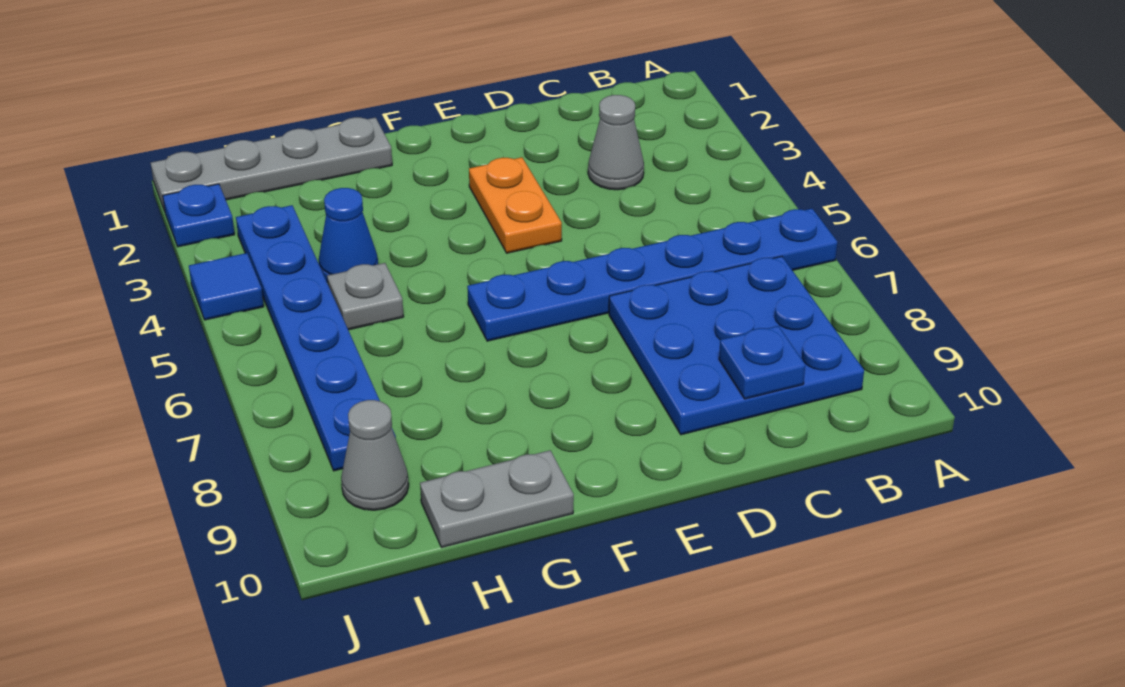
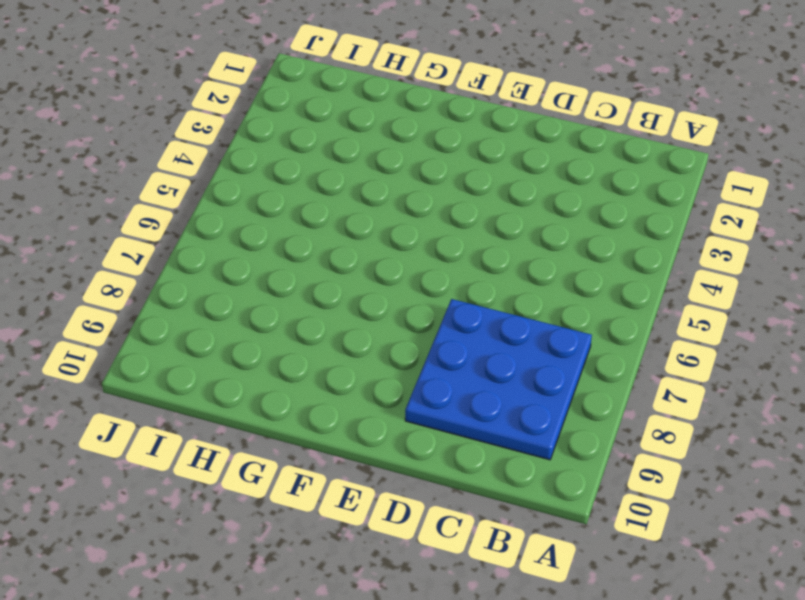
none -> blue 1x6 plate [467,209,837,341]
none -> grey 1x1 cone [588,95,644,190]
none -> orange 1x2 plate [469,157,562,253]

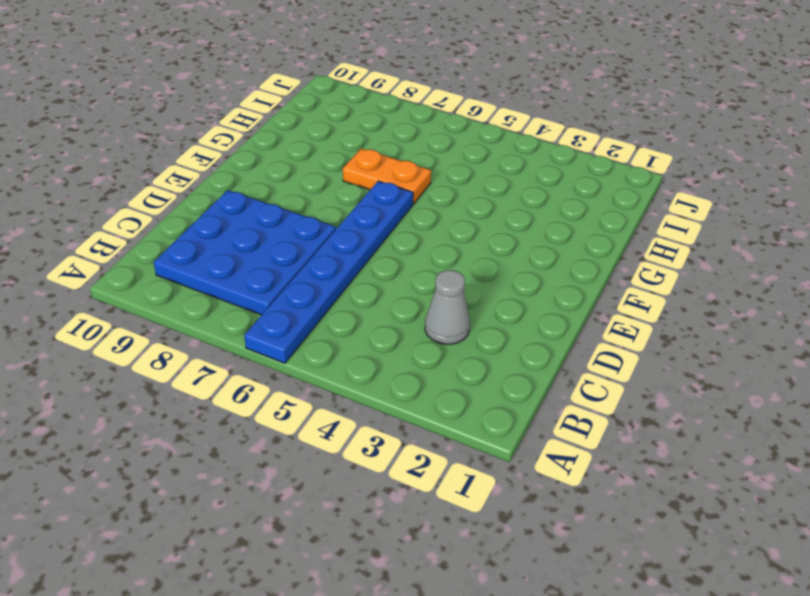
orange 1x2 plate [343,149,431,204] -> orange 1x2 plate moved to [469,157,562,253]
none -> grey 1x4 plate [151,117,392,211]
none -> grey 1x2 plate [420,450,574,548]
none -> blue 1x1 cone [319,188,378,283]

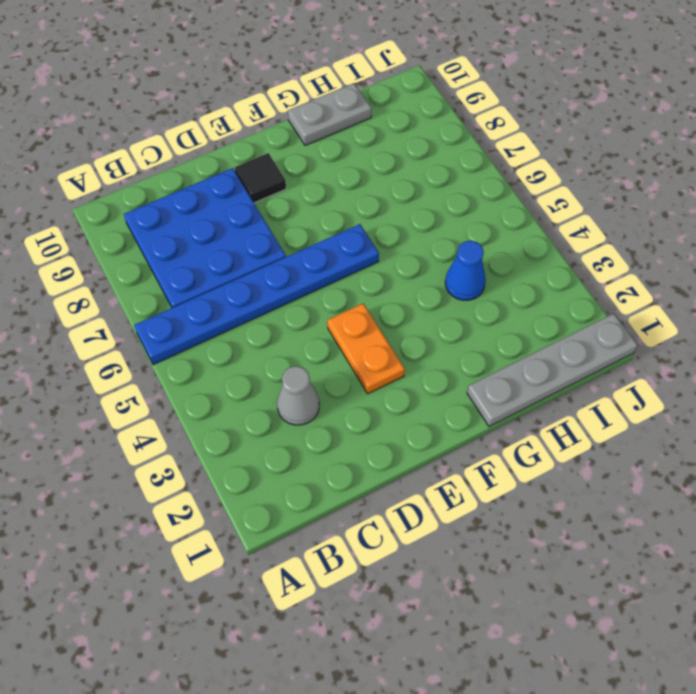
black 1x1 tile [235,153,286,203] -> none
none -> grey 1x1 plate [327,263,404,330]
none -> blue 1x6 plate [236,205,396,471]
none -> grey 1x1 cone [341,400,409,510]

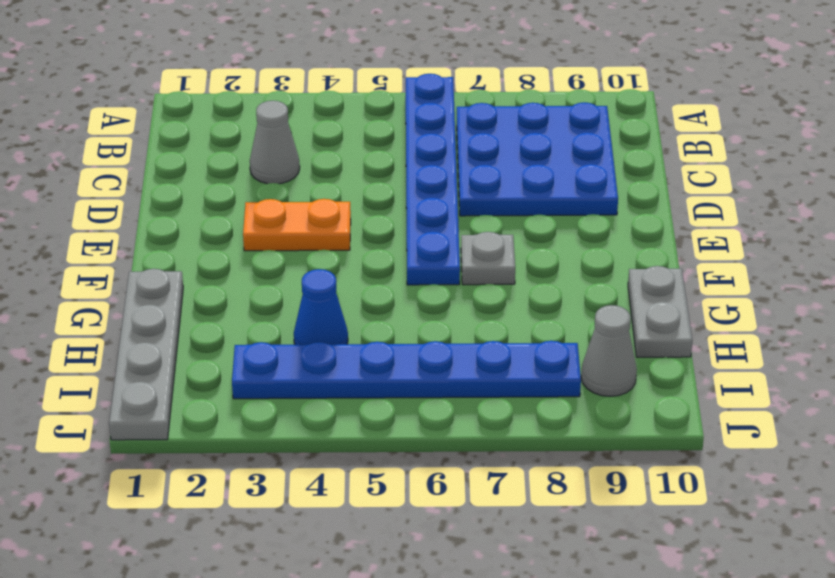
grey 1x1 plate [461,232,515,285] -> grey 1x1 plate moved to [327,263,404,330]
none -> blue 1x1 plate [163,184,235,247]
none -> blue 1x1 tile [189,253,264,320]
none -> blue 1x1 plate [719,326,805,399]

